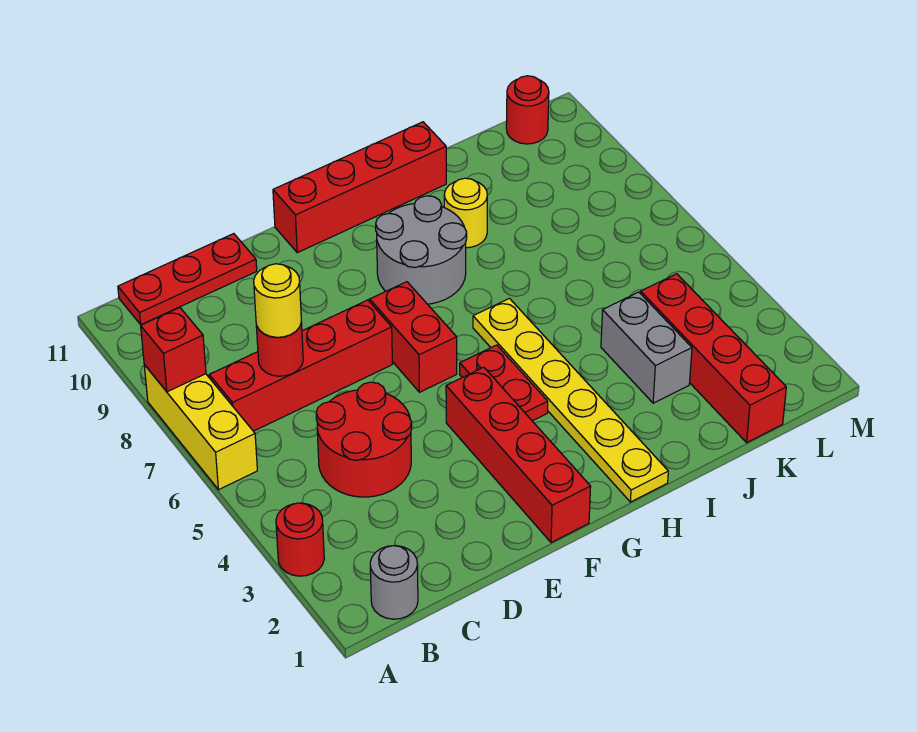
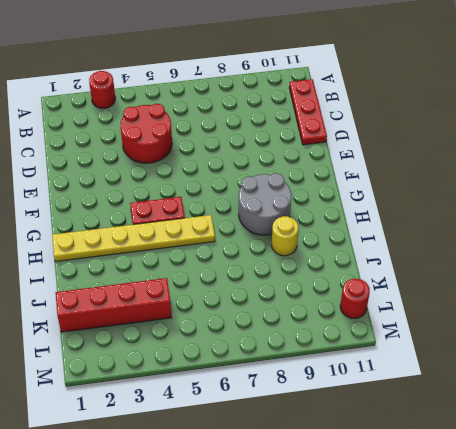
none -> yellow 1x3 brick [144,365,257,490]
none -> grey 1x1 round brick [370,546,418,619]
none -> red 1x4 brick [209,300,392,431]

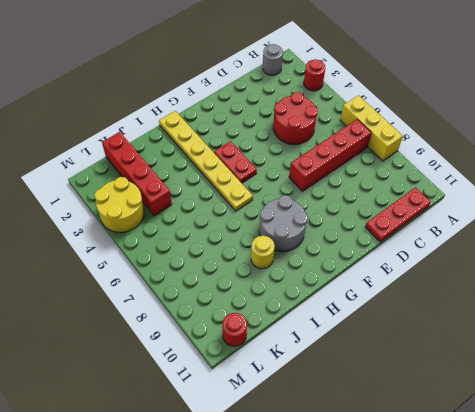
yellow 2x2 round brick [94,177,144,233] -> none
none -> red 1x4 brick [446,367,591,543]
none -> red 1x2 brick [370,282,457,392]
none -> red 1x4 brick [273,122,446,253]

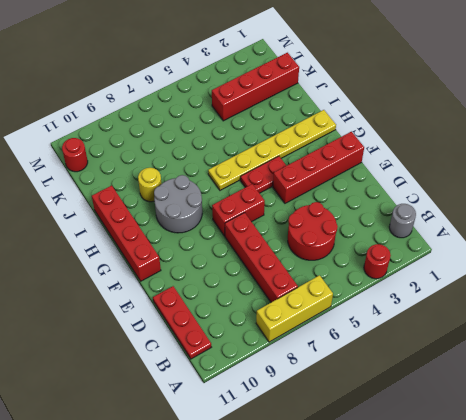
none -> grey 1x2 brick [601,292,692,403]
none -> red 1x1 brick [141,308,206,392]
none -> red 1x1 round brick [256,322,303,376]

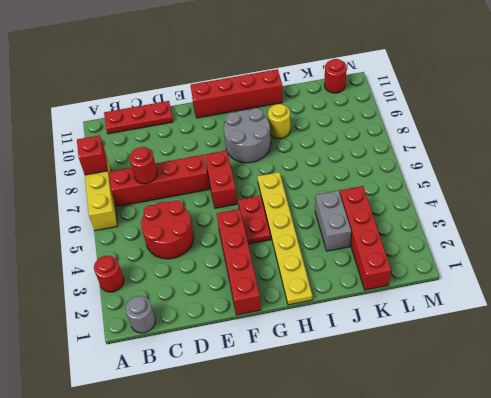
none -> yellow 1x1 round brick [254,264,301,337]

